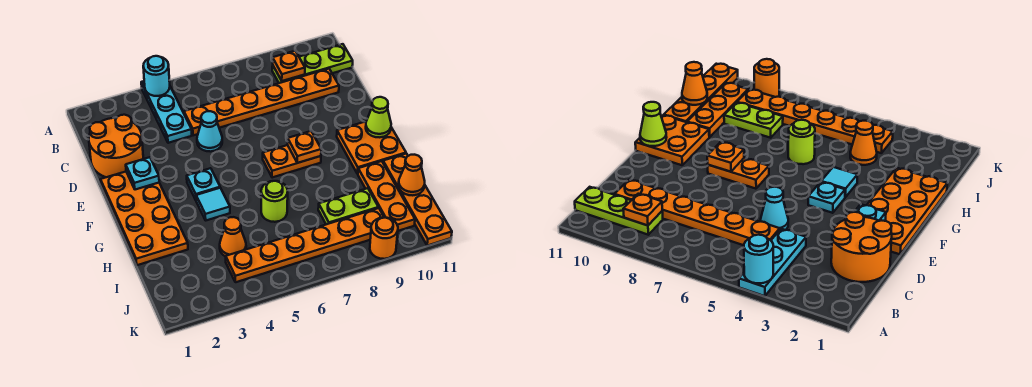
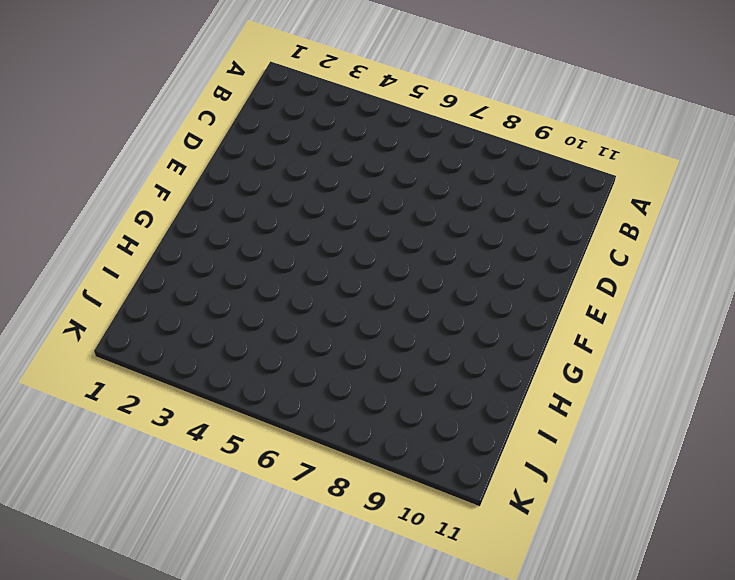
none -> cyan 1x3 plate [141,81,192,143]
none -> lime 1x3 plate [272,44,353,83]
none -> orange 2x2 round brick [89,115,143,177]

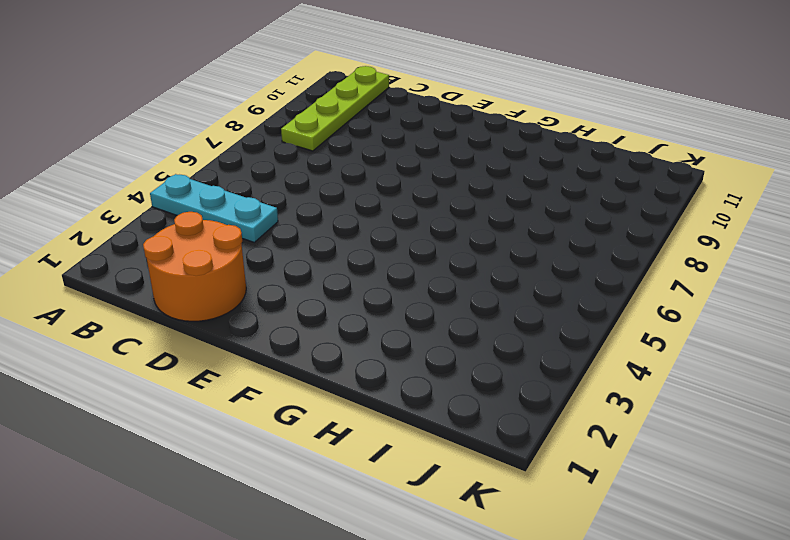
lime 1x4 plate [281,66,389,151] -> lime 1x3 plate [272,44,353,83]
none -> orange 1x6 plate [184,69,339,135]
none -> cyan 1x1 cone [197,111,222,152]
none -> orange 2x4 plate [100,172,188,265]

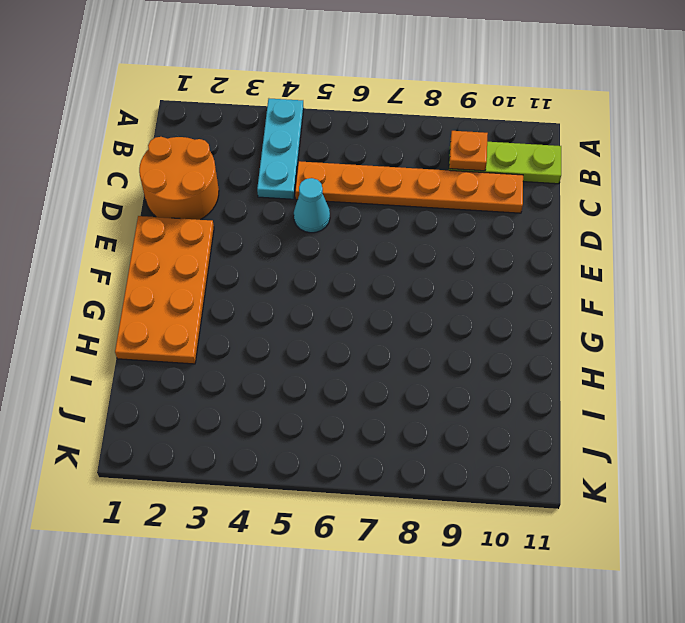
none -> cyan 1x1 plate [187,168,220,200]
none -> orange 1x2 plate [263,145,321,178]
none -> orange 2x2 plate [337,122,406,174]

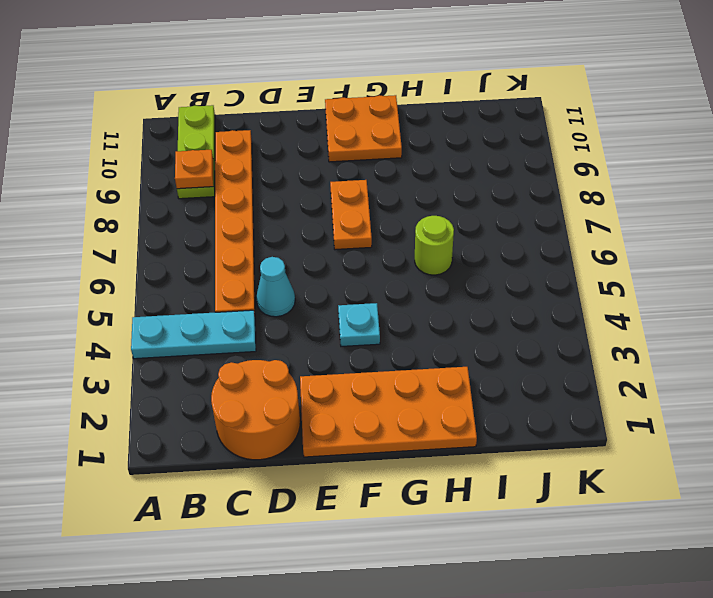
none -> cyan 1x1 tile [196,188,230,220]
none -> orange 1x3 plate [358,161,415,231]
none -> orange 1x4 plate [383,154,452,246]

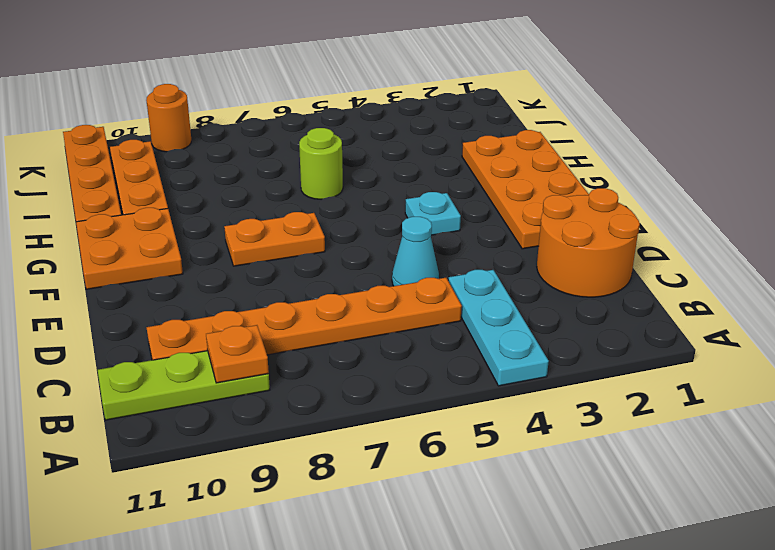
none -> cyan 1x1 tile [196,188,230,220]
none -> orange 1x1 cone [220,217,246,257]
none -> lime 1x2 plate [318,188,378,224]

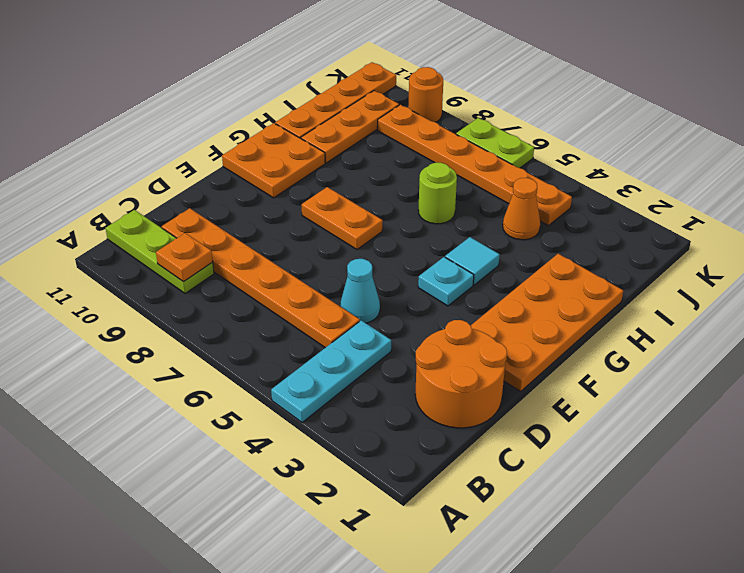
lime 1x2 plate [456,118,534,168] -> lime 1x2 plate moved to [318,188,378,224]
none -> cyan 1x1 round brick [143,56,170,96]
none -> cyan 1x1 plate [126,157,159,190]
none -> orange 1x1 plate [288,131,321,163]

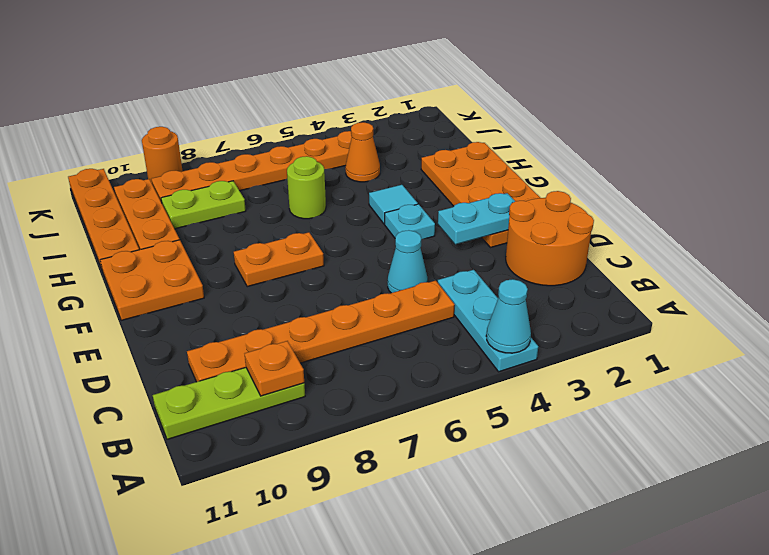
cyan 1x1 cone [486,279,531,353] -> cyan 1x1 round brick [143,56,170,96]
cyan 1x2 plate [438,193,515,244] -> cyan 1x1 plate [126,157,159,190]
none -> orange 1x1 plate [288,131,321,163]
none -> lime 1x1 cone [366,97,391,137]
none -> orange 1x1 cone [399,155,425,195]

